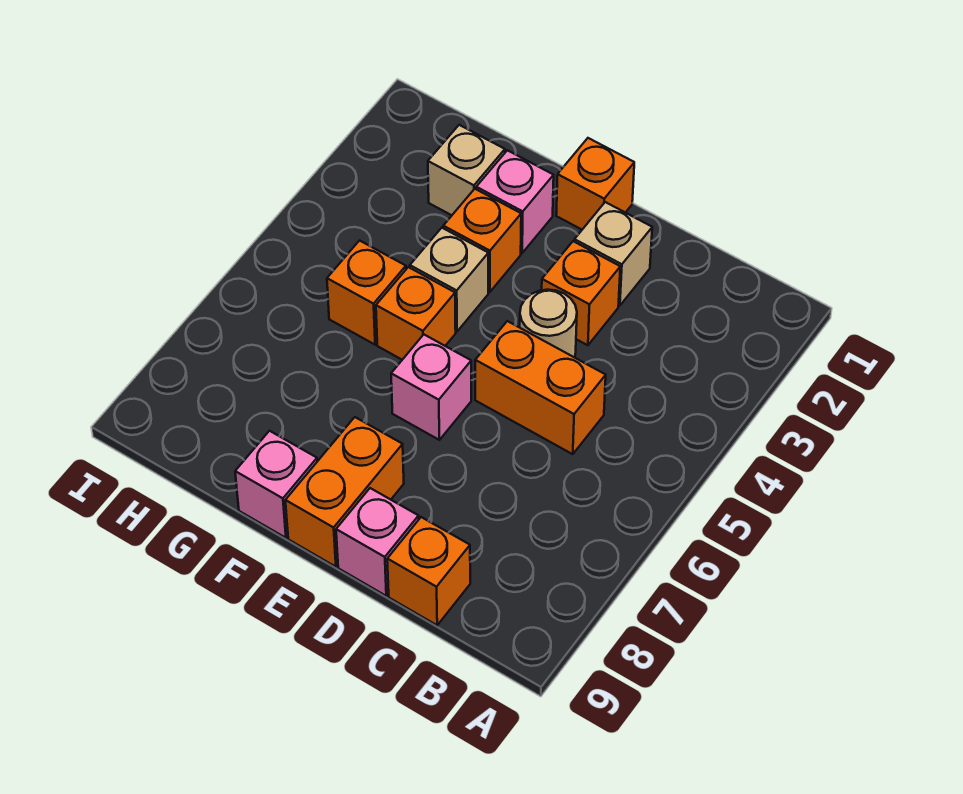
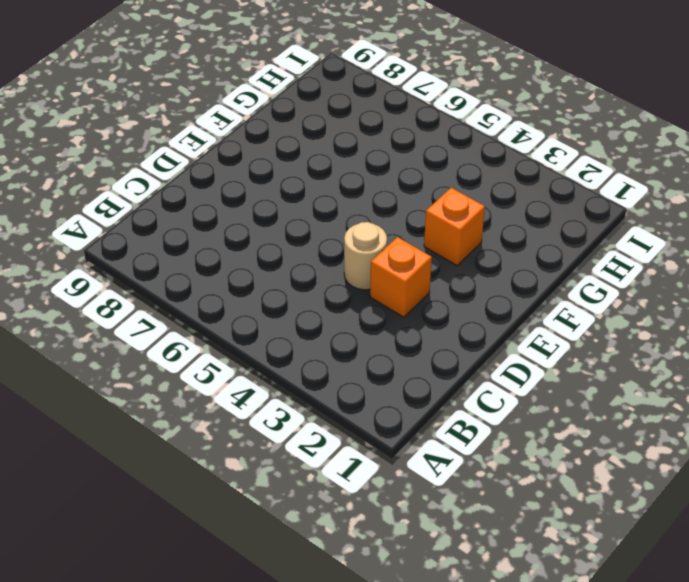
none -> orange 1x2 brick [475,321,606,454]
none -> orange 1x1 brick [387,517,470,625]
none -> tan 1x1 brick [574,202,652,306]

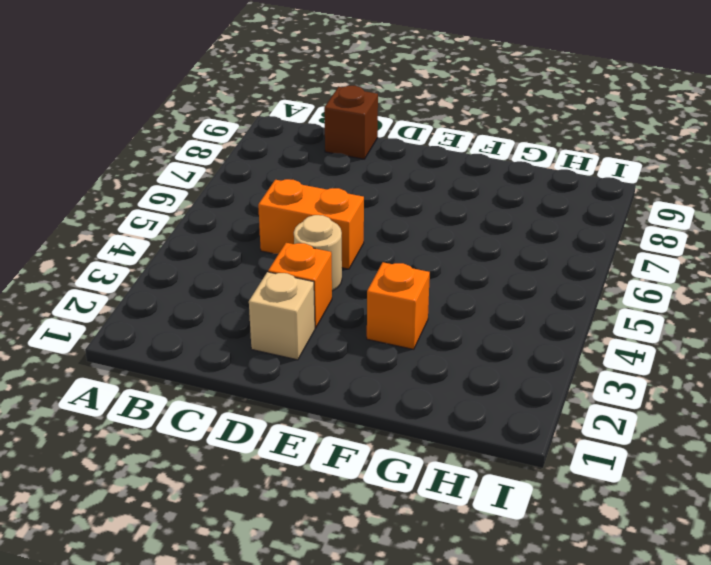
brown 1x1 brick [324,86,378,159] -> orange 1x1 brick [387,517,470,625]
none -> pink 1x1 brick [336,488,419,596]
none -> orange 1x1 brick [556,138,634,229]
none -> pink 1x1 brick [391,335,471,440]

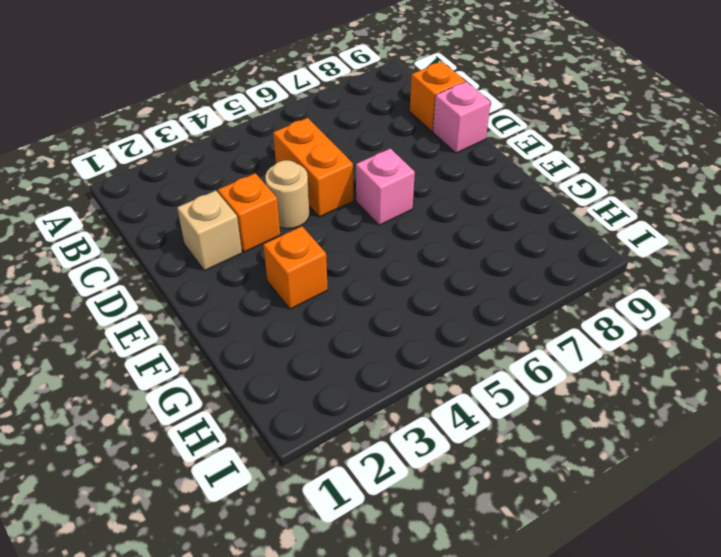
none -> orange 1x1 brick [556,138,634,229]
none -> orange 1x2 brick [285,417,404,567]
none -> pink 1x1 brick [476,150,554,253]

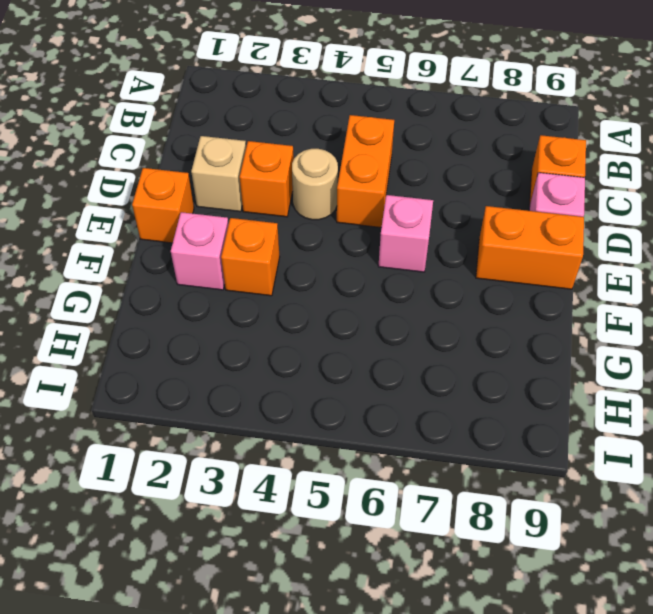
none -> tan 1x1 brick [410,228,488,331]
none -> orange 1x1 brick [376,267,456,360]
none -> pink 1x1 brick [235,431,317,538]

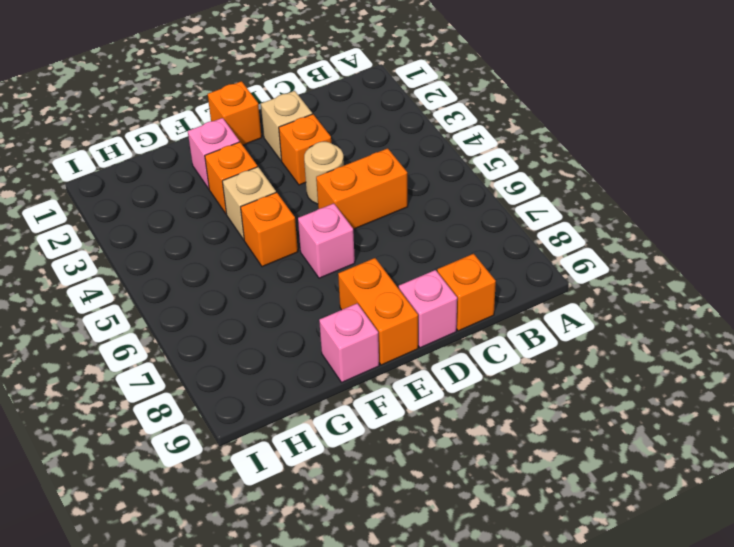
none -> tan 1x1 brick [428,125,505,215]
none -> orange 1x1 brick [327,241,406,345]

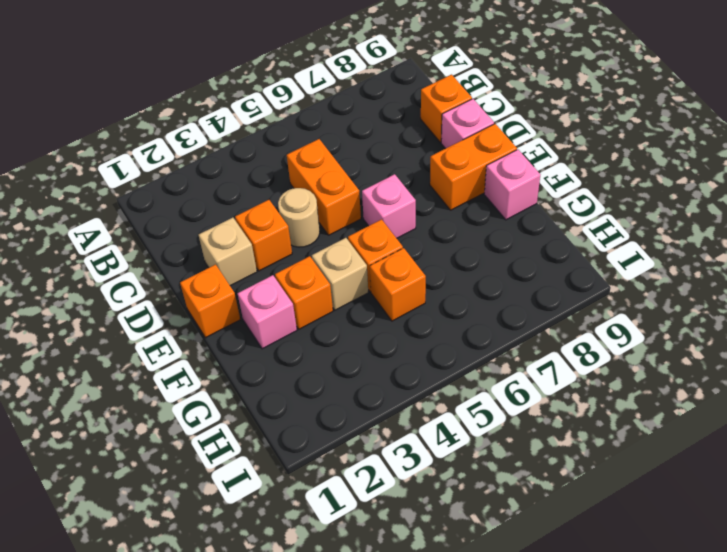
none -> tan 1x1 brick [428,125,505,215]

